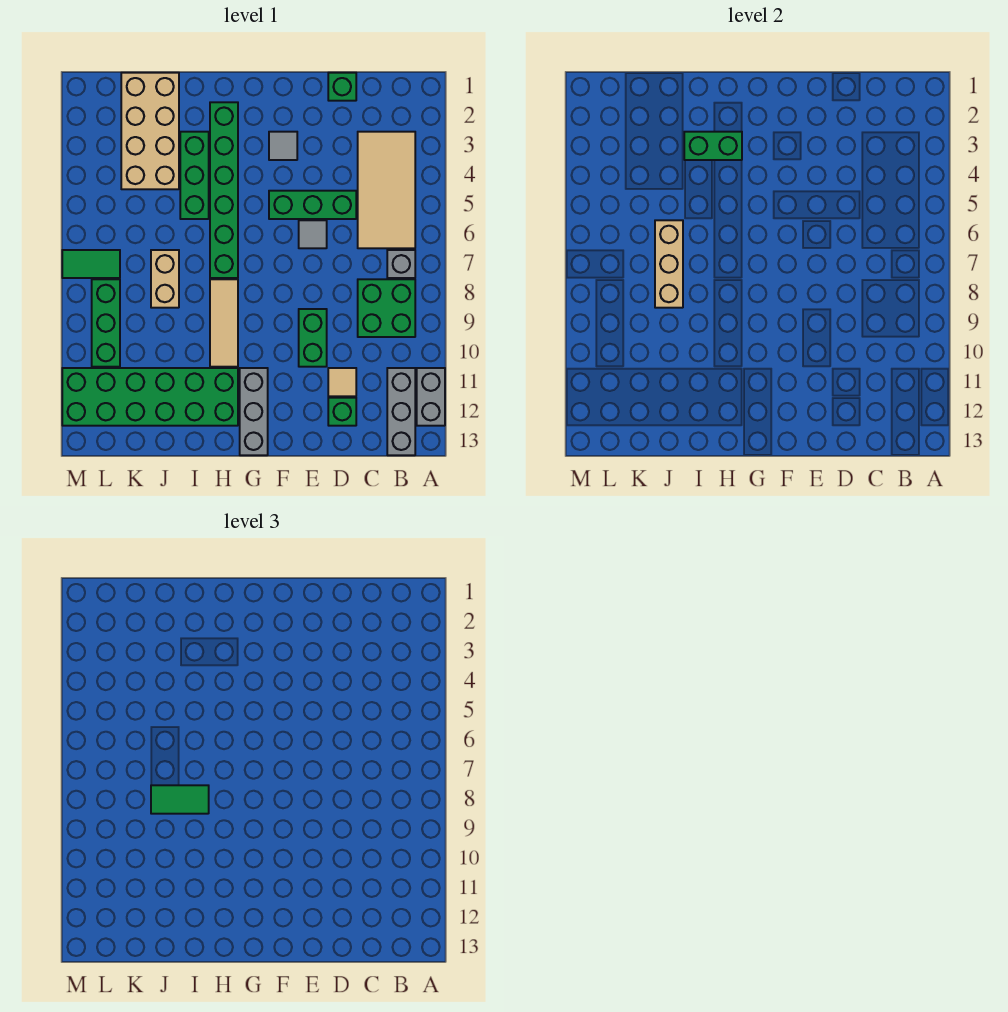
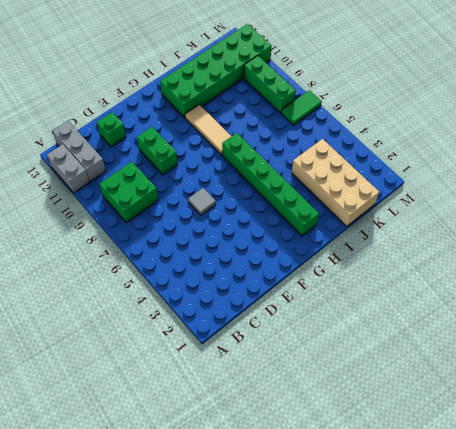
none -> tan 2x4 tile [358,132,415,248]
none -> grey 1x1 brick [387,250,415,278]
none -> green 1x1 brick [328,73,356,101]

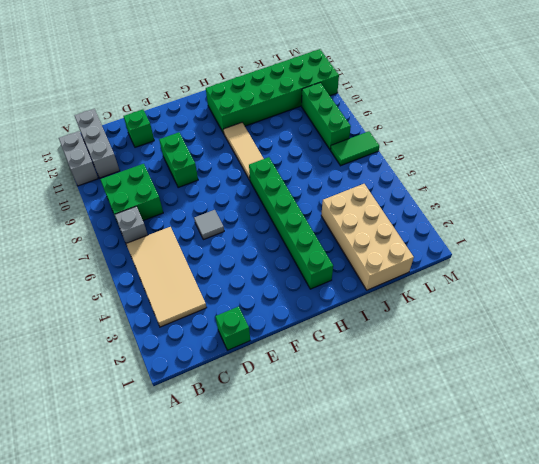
none -> green 1x3 brick [269,191,356,219]
none -> tan 1x1 tile [328,368,356,396]
none -> grey 1x1 tile [269,132,297,160]

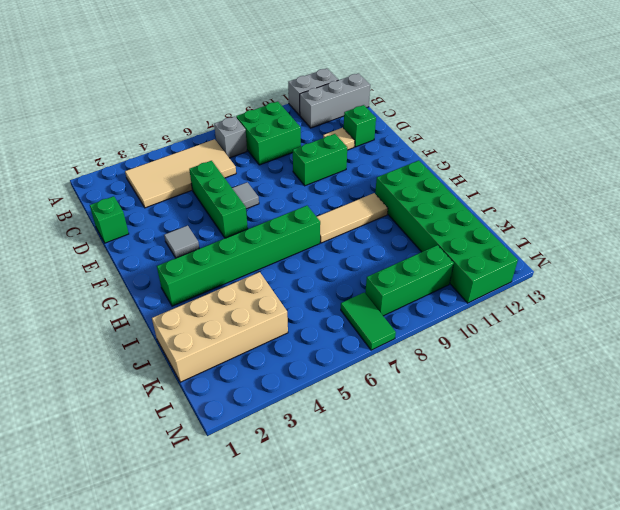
none -> grey 1x3 brick [240,368,268,455]
none -> green 1x3 brick [180,132,209,219]
none -> tan 1x2 brick [151,250,179,308]

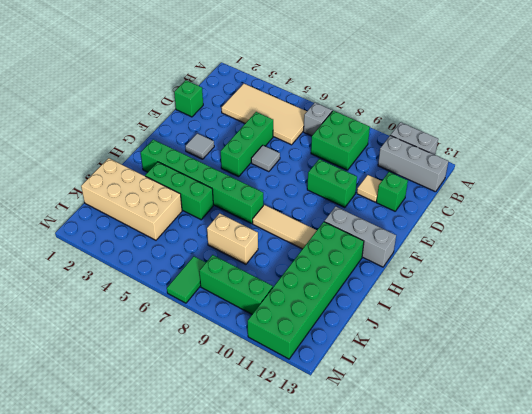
none -> green 1x2 brick [684,132,742,160]
none -> tan 1x3 brick [655,220,683,308]
none -> green 1x2 tile [151,785,209,814]

